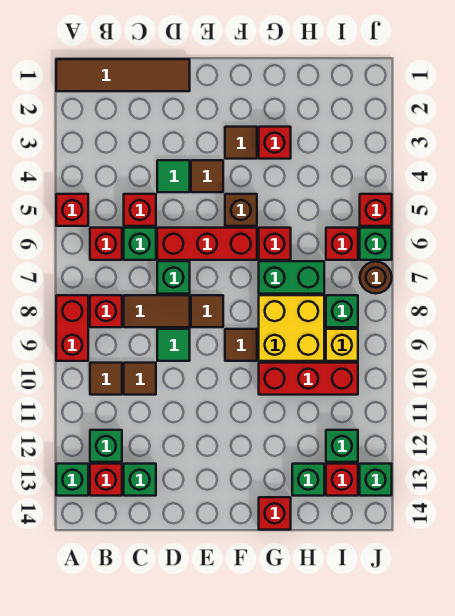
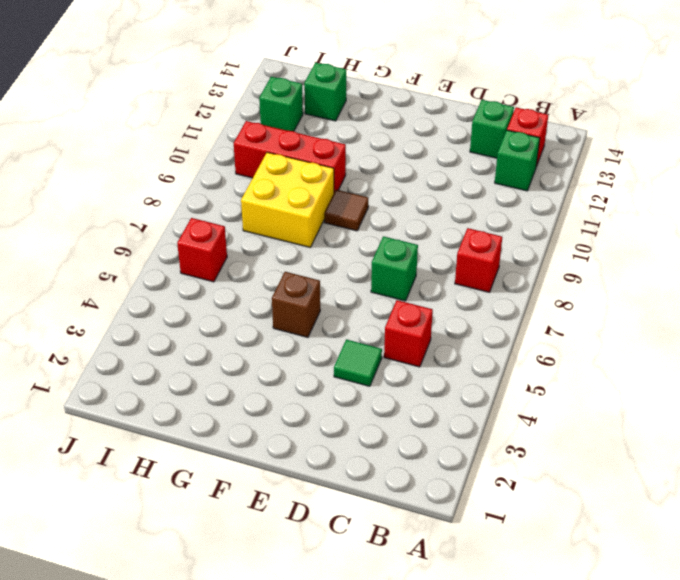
none -> brown 1x4 tile [56,59,190,91]
none -> red 1x1 brick [56,194,88,226]
none -> red 1x2 brick [56,295,88,361]
none -> green 1x1 brick [56,464,88,496]

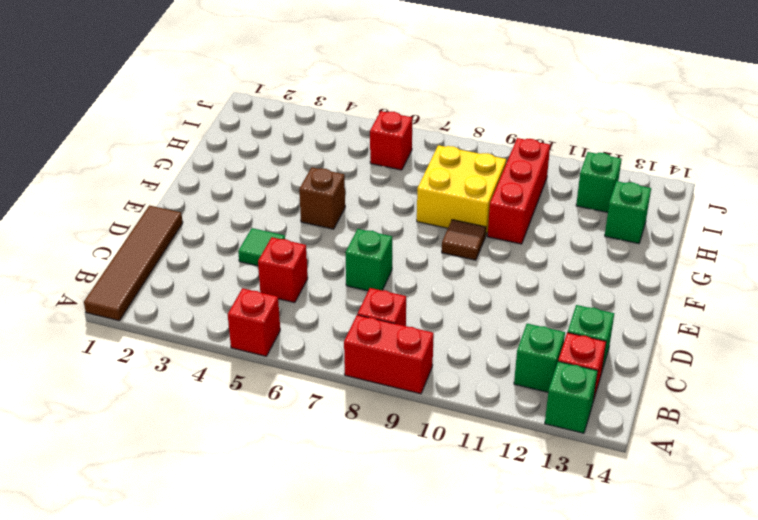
none -> red 1x1 brick [90,228,122,260]
none -> brown 1x1 tile [90,363,122,395]
none -> green 1x1 brick [124,228,156,260]
none -> brown 1x2 tile [124,295,190,327]

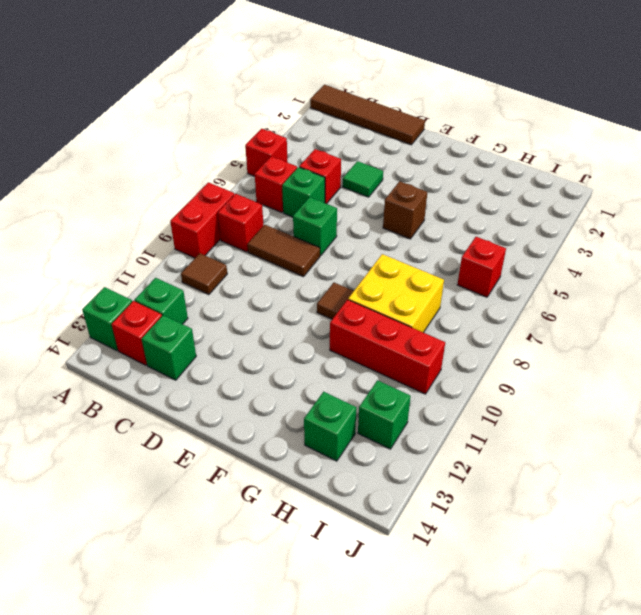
none -> brown 1x1 tile [124,363,156,395]
none -> red 1x3 brick [157,228,257,260]
none -> green 1x1 tile [157,329,190,361]
none -> brown 1x1 tile [191,160,223,192]

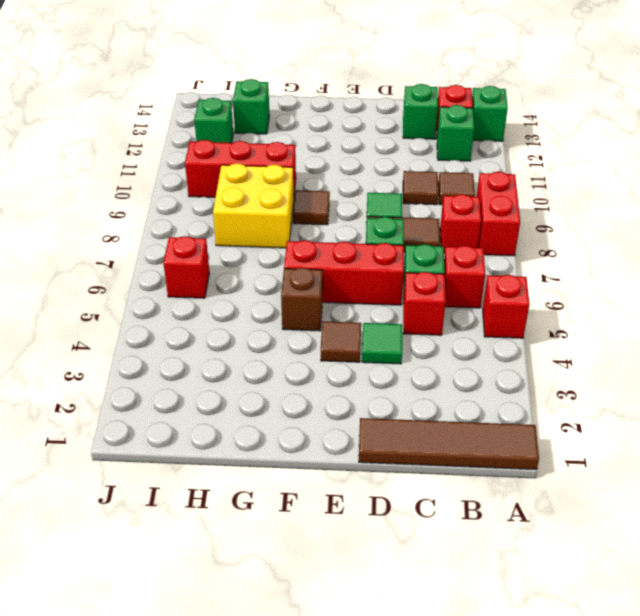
none -> brown 1x1 tile [191,295,223,327]
none -> brown 1x1 tile [225,127,257,159]
none -> red 1x1 brick [259,127,291,159]
none -> red 1x1 brick [259,228,291,260]

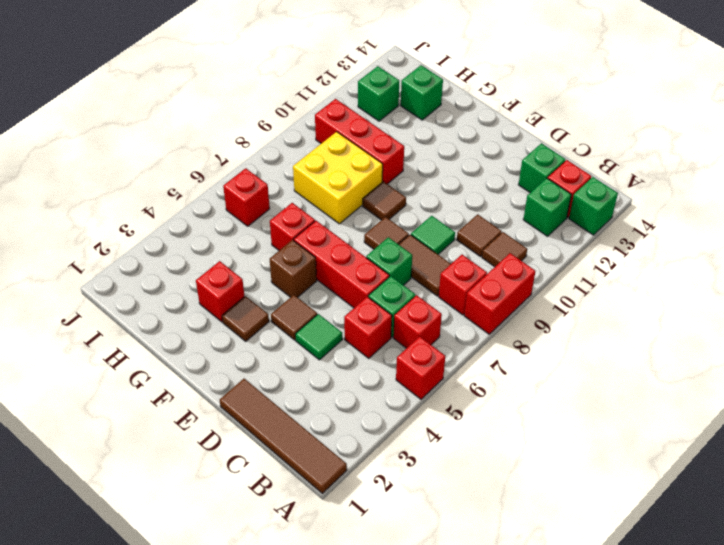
none -> green 1x2 brick [259,261,324,294]
none -> red 1x1 brick [259,497,291,530]
none -> green 1x1 brick [326,295,358,327]
none -> yellow 1x1 brick [326,329,358,361]

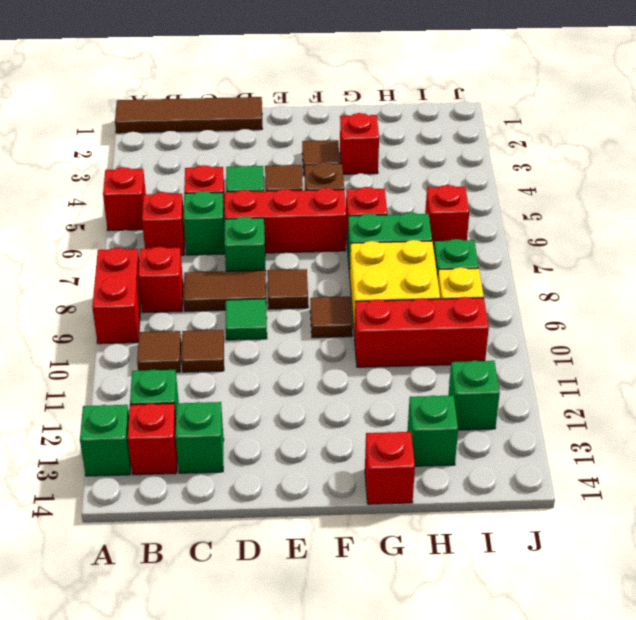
none -> red 1x1 brick [326,464,358,496]
none -> red 1x1 brick [360,194,392,226]
none -> green 1x1 brick [360,228,392,260]
none -> brown 1x1 round brick [360,262,392,294]

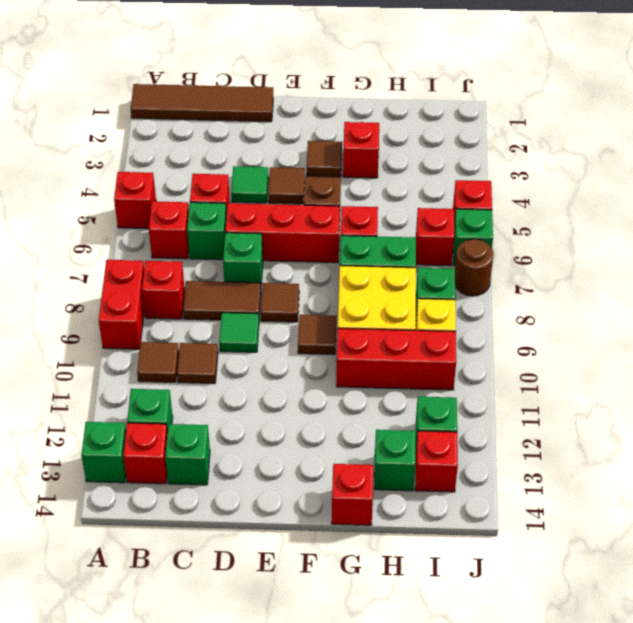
none -> green 1x1 brick [360,464,392,496]

